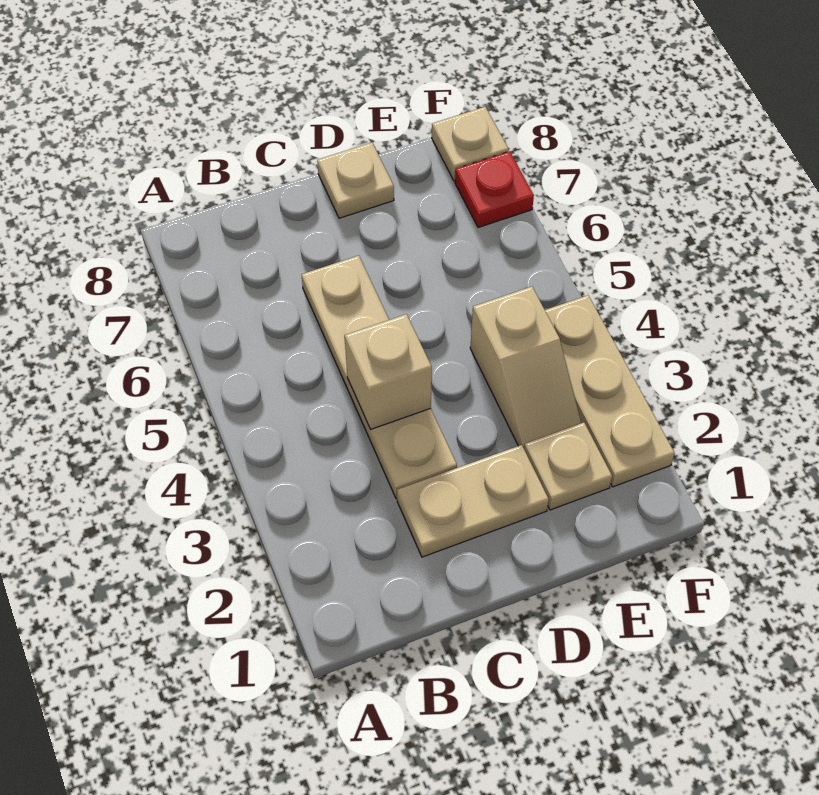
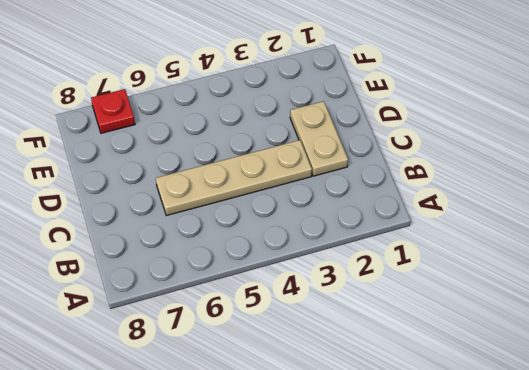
none -> tan 1x1 plate [317,143,394,218]
none -> tan 1x1 plate [524,423,612,510]

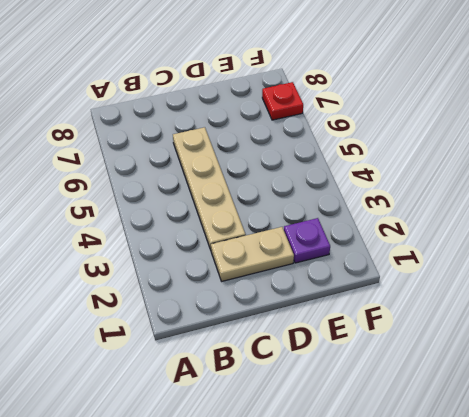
purple 1x1 plate [284,218,330,263] -> tan 1x1 plate [524,423,612,510]
none -> tan 1x1 plate [317,143,394,218]
none -> tan 1x2 slope [470,287,581,448]

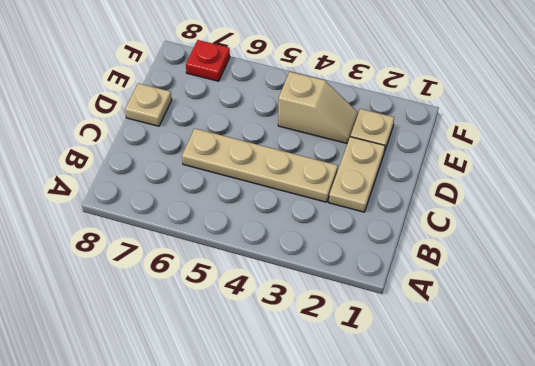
none -> tan 1x3 plate [545,295,675,487]
none -> tan 1x1 plate [432,107,509,181]

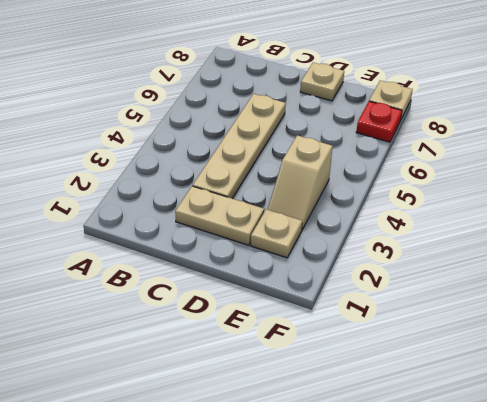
none -> tan 1x3 plate [545,295,675,487]
none -> tan 1x1 brick [345,314,432,429]

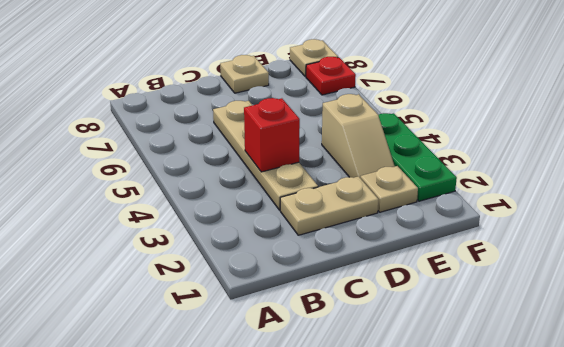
red 1x1 brick [244,98,300,172] -> tan 1x1 brick [345,314,432,429]
green 1x3 plate [378,113,457,201] -> tan 1x3 plate [545,295,675,487]

